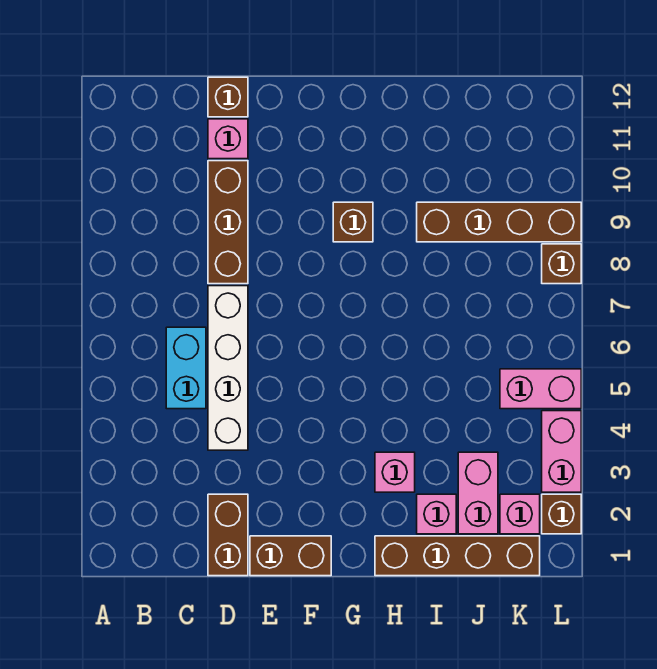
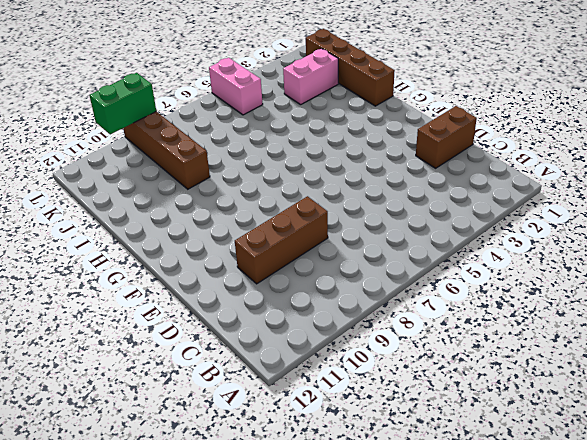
green 1x2 brick [89,73,156,134] -> none
none -> cyan 1x2 brick [166,327,206,409]
none -> white 1x4 brick [208,286,248,450]
none -> pink 1x1 brick [208,119,248,159]

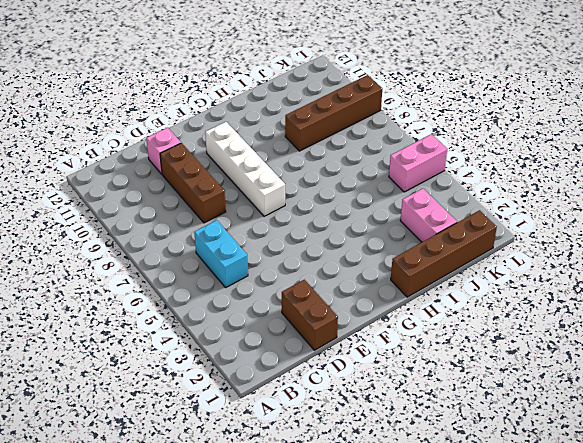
white 1x4 brick [205,122,285,216] -> white 1x4 brick moved to [208,286,248,450]
none -> brown 1x1 brick [208,77,248,117]
none -> brown 1x2 brick [250,536,331,576]
none -> brown 1x1 brick [333,202,373,242]

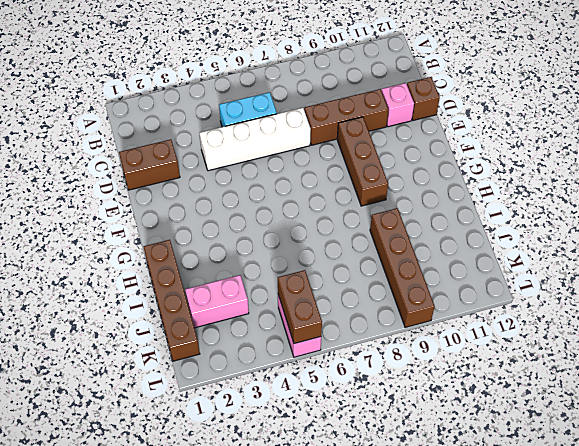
brown 1x3 brick [337,117,388,206] -> brown 1x1 brick [333,202,373,242]
brown 1x2 brick [278,270,322,344] -> brown 1x2 brick moved to [250,536,331,576]
none -> pink 1x1 brick [375,452,415,492]
none -> pink 1x1 brick [417,494,456,534]
none -> pink 1x1 brick [500,494,540,534]

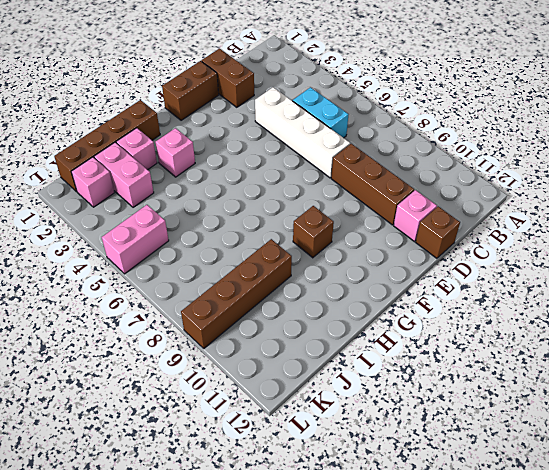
none -> brown 1x1 brick [542,494,581,534]
none -> pink 1x2 brick [542,411,581,492]
none -> brown 1x1 brick [542,244,581,284]

